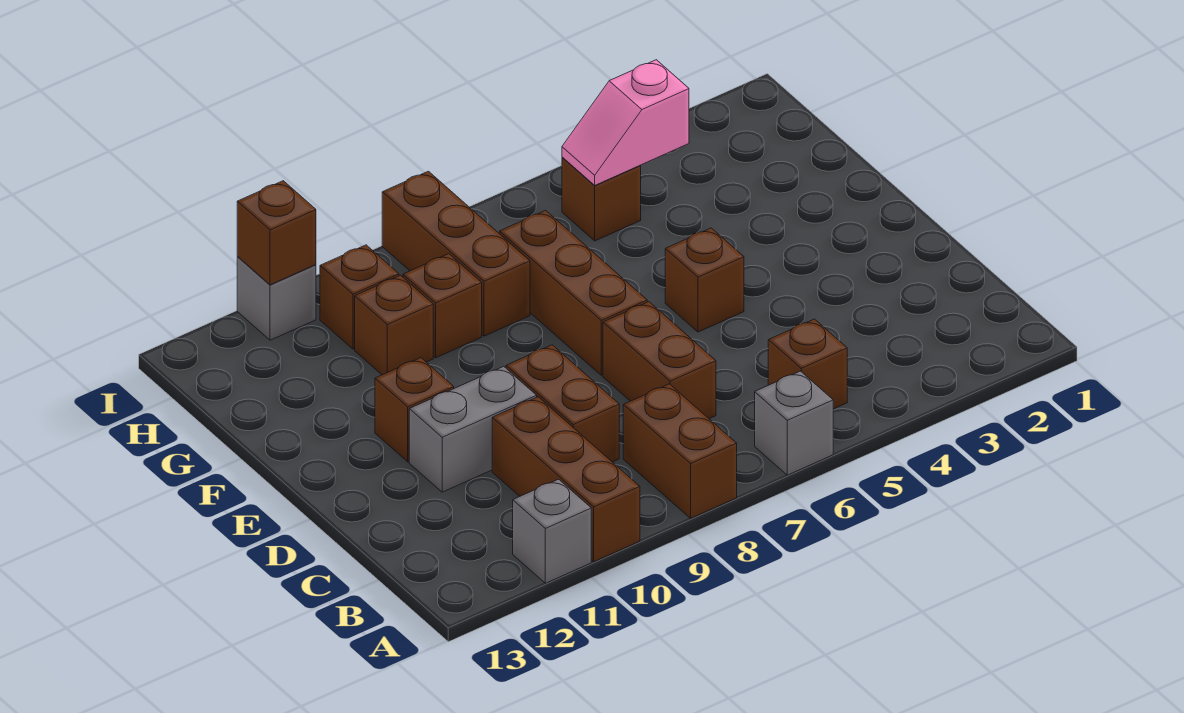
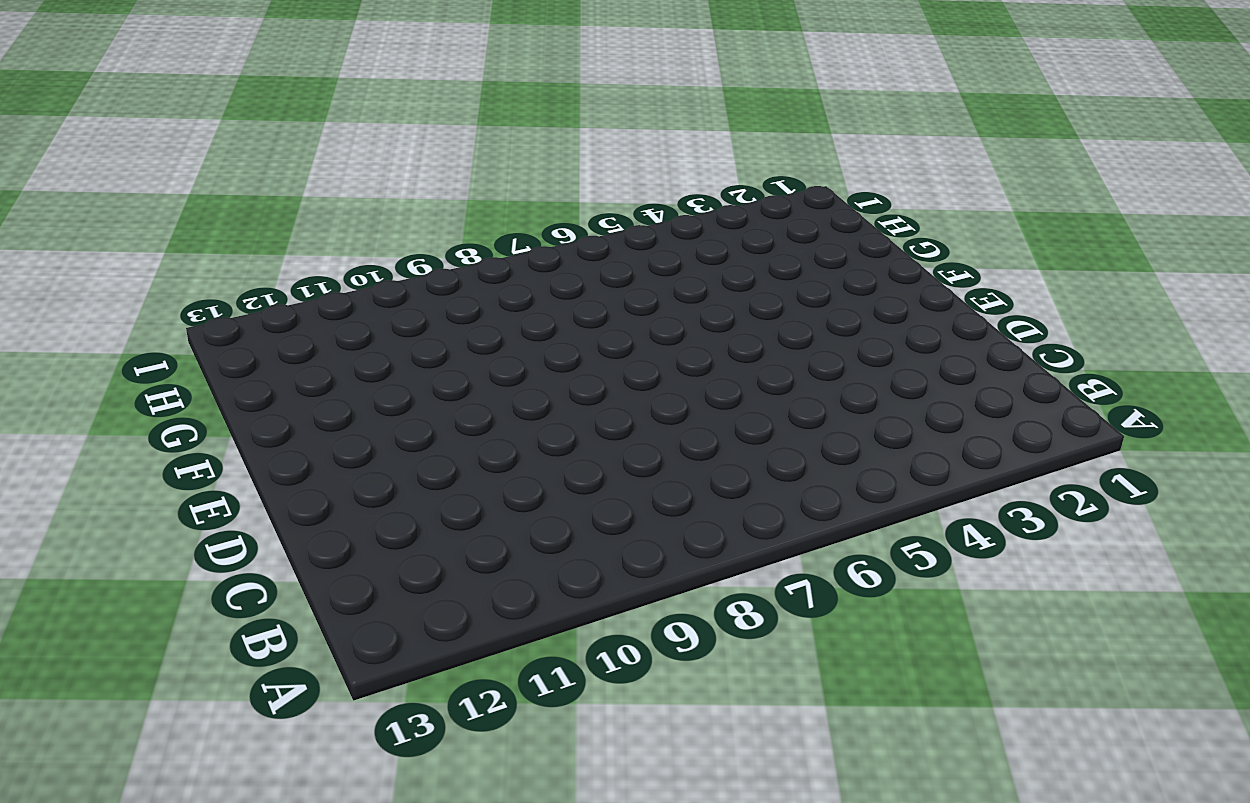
none -> grey 1x1 brick [755,371,833,475]
none -> brown 1x2 brick [623,384,737,518]
none -> brown 1x3 brick [492,397,640,562]

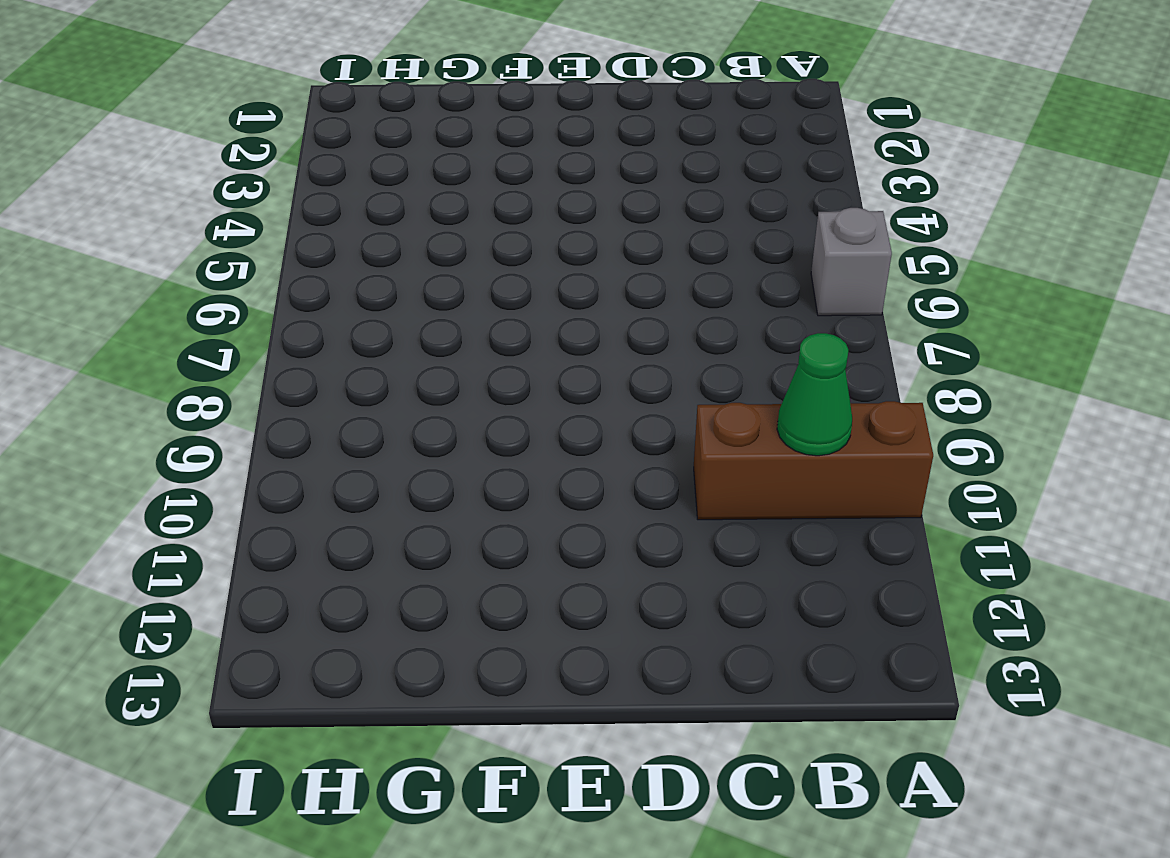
green 1x1 cone [777,333,852,456] -> none
none -> brown 1x2 brick [623,384,737,518]
none -> grey 1x1 brick [513,479,591,583]
none -> brown 1x1 brick [768,319,847,409]

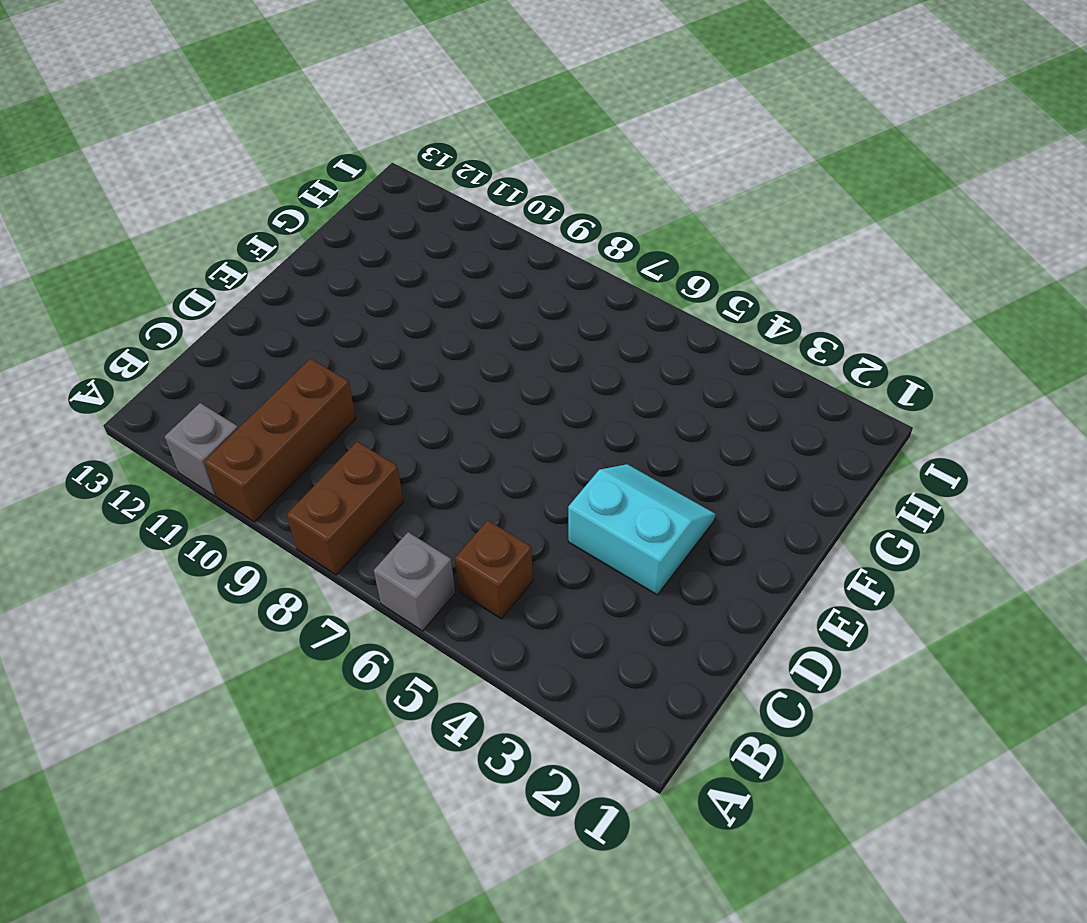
cyan 2x2 slope [568,464,715,595] -> none
none -> brown 1x2 brick [603,302,716,419]
none -> brown 1x2 brick [506,345,619,462]
none -> grey 1x2 brick [409,366,537,492]

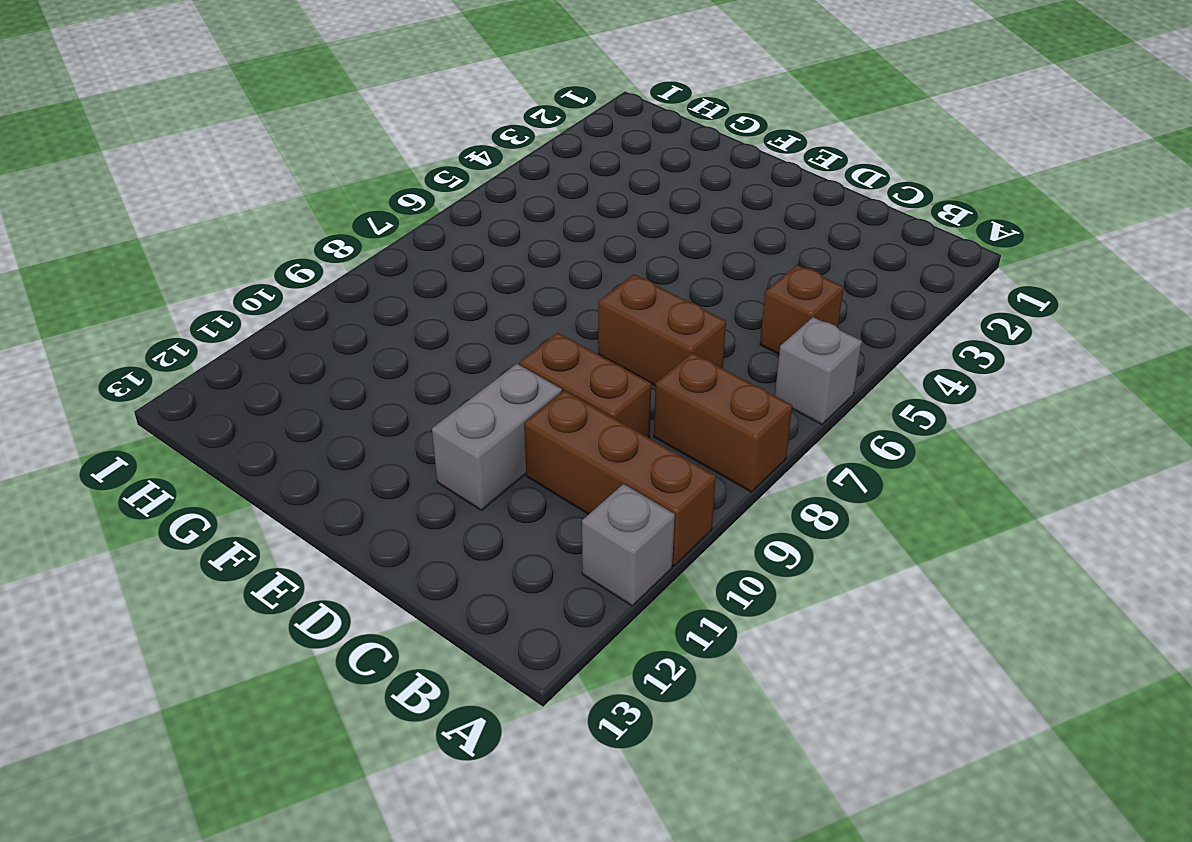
none -> brown 1x1 brick [665,228,744,332]
none -> brown 1x3 brick [500,210,647,375]
none -> brown 1x1 brick [375,358,454,462]

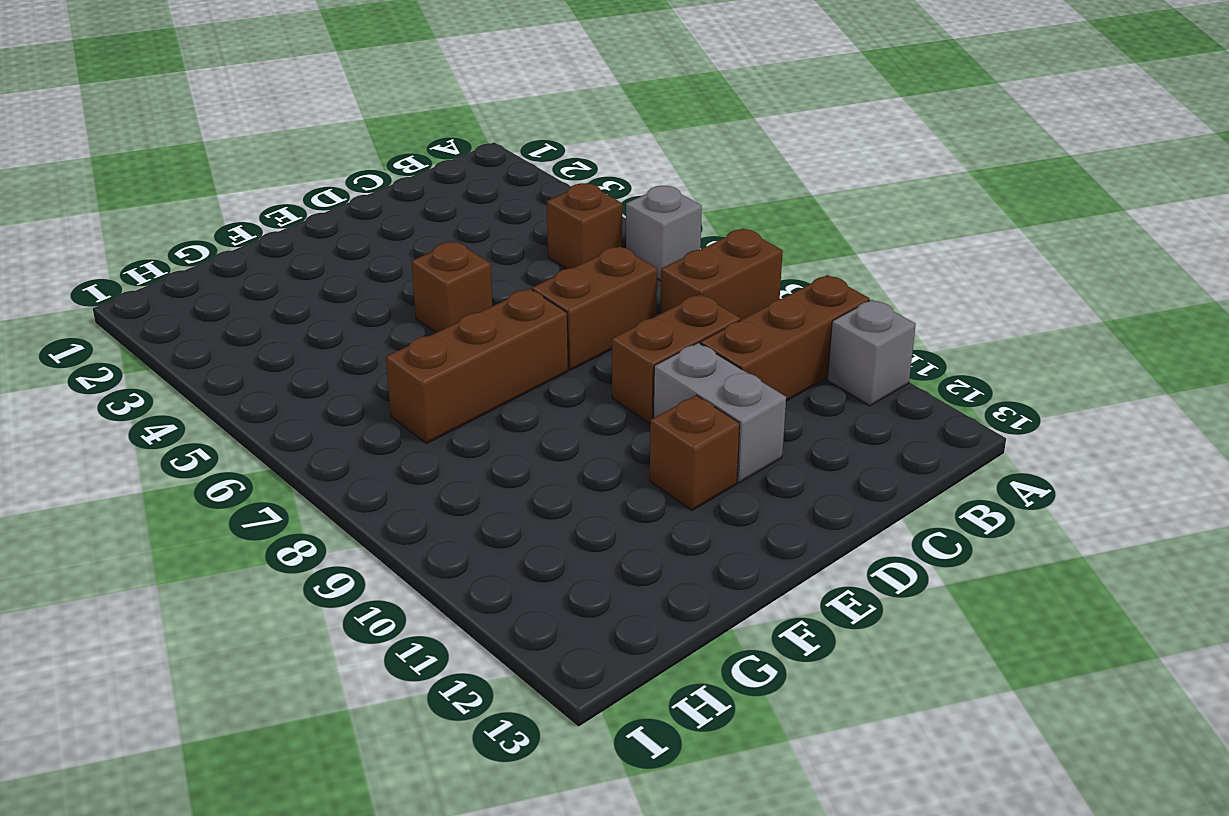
none -> brown 1x3 brick [382,171,530,336]
none -> brown 1x1 brick [403,254,482,358]
none -> brown 1x1 brick [355,275,433,375]

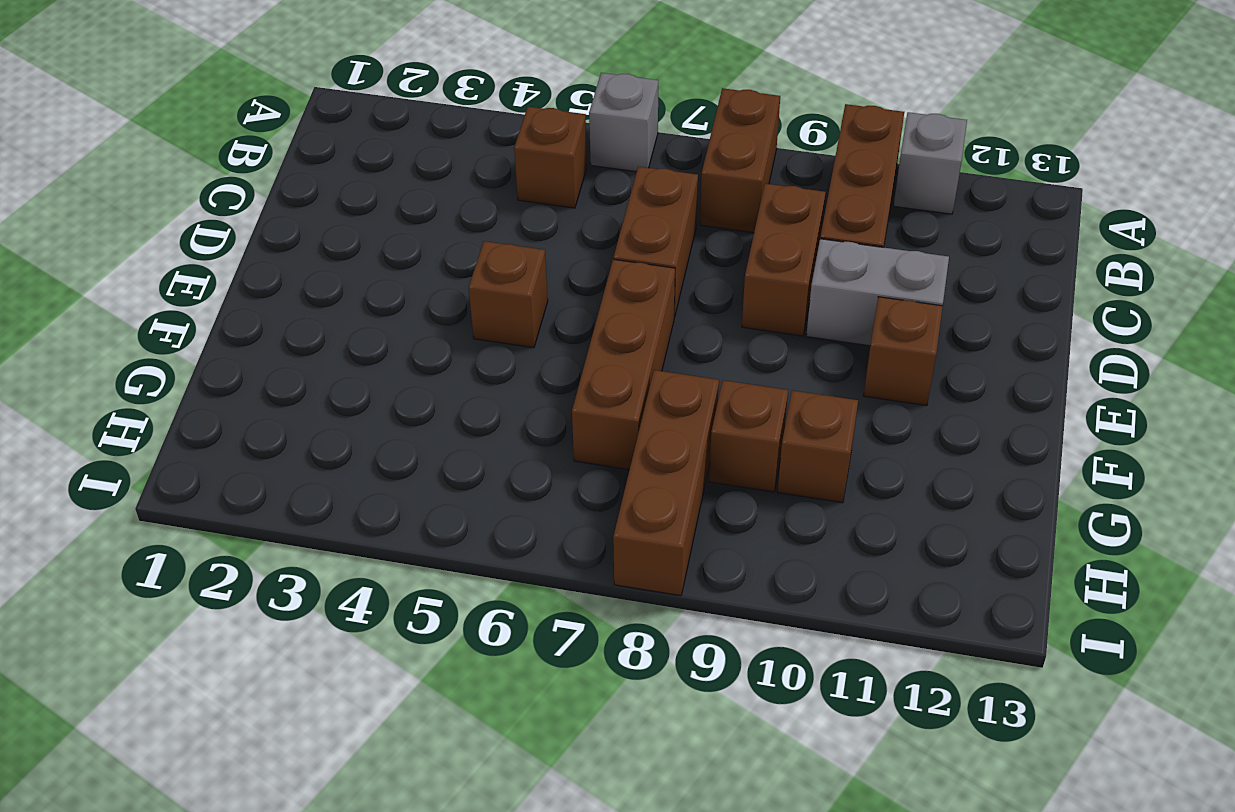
none -> brown 1x1 brick [562,158,641,241]
none -> brown 1x1 brick [320,245,399,349]
none -> grey 1x1 brick [237,257,316,340]

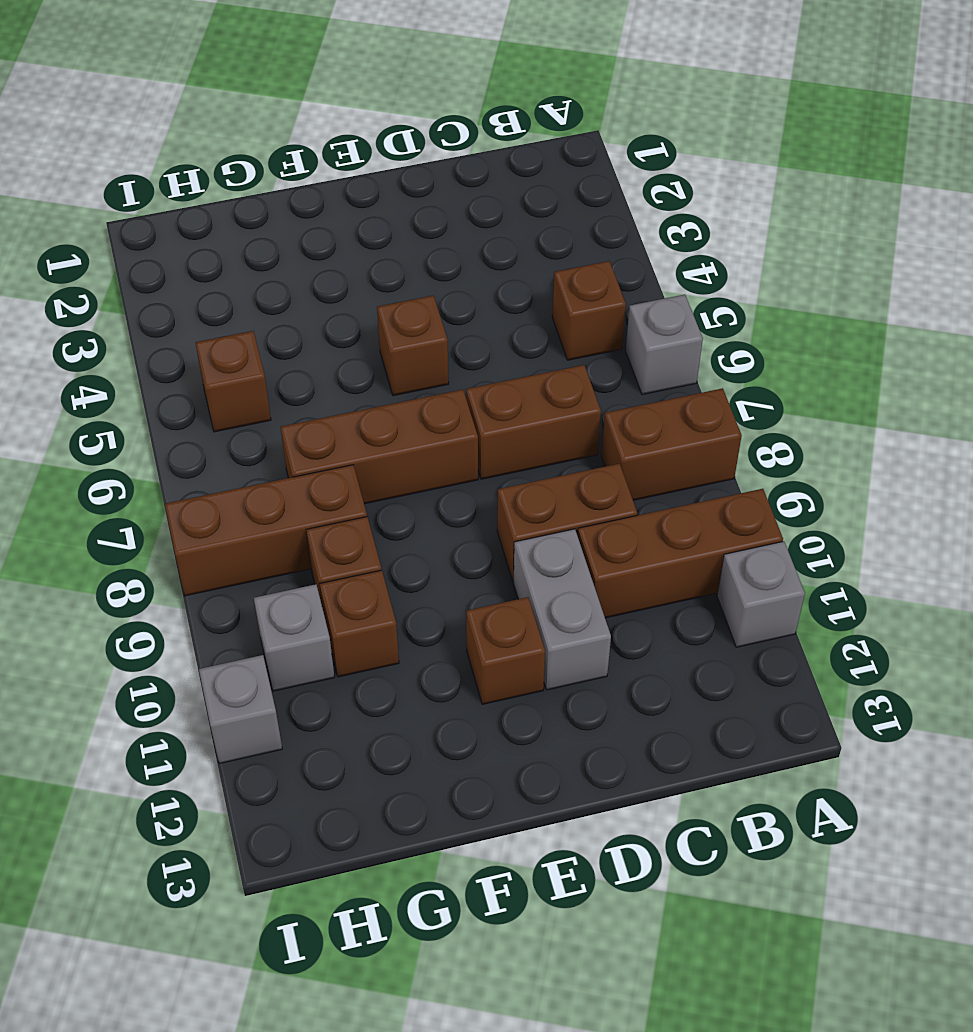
grey 1x1 brick [254,584,334,691] -> brown 1x1 brick [320,245,399,349]
none -> pink 1x2 slope [562,60,689,185]
none -> brown 1x1 brick [237,181,316,285]

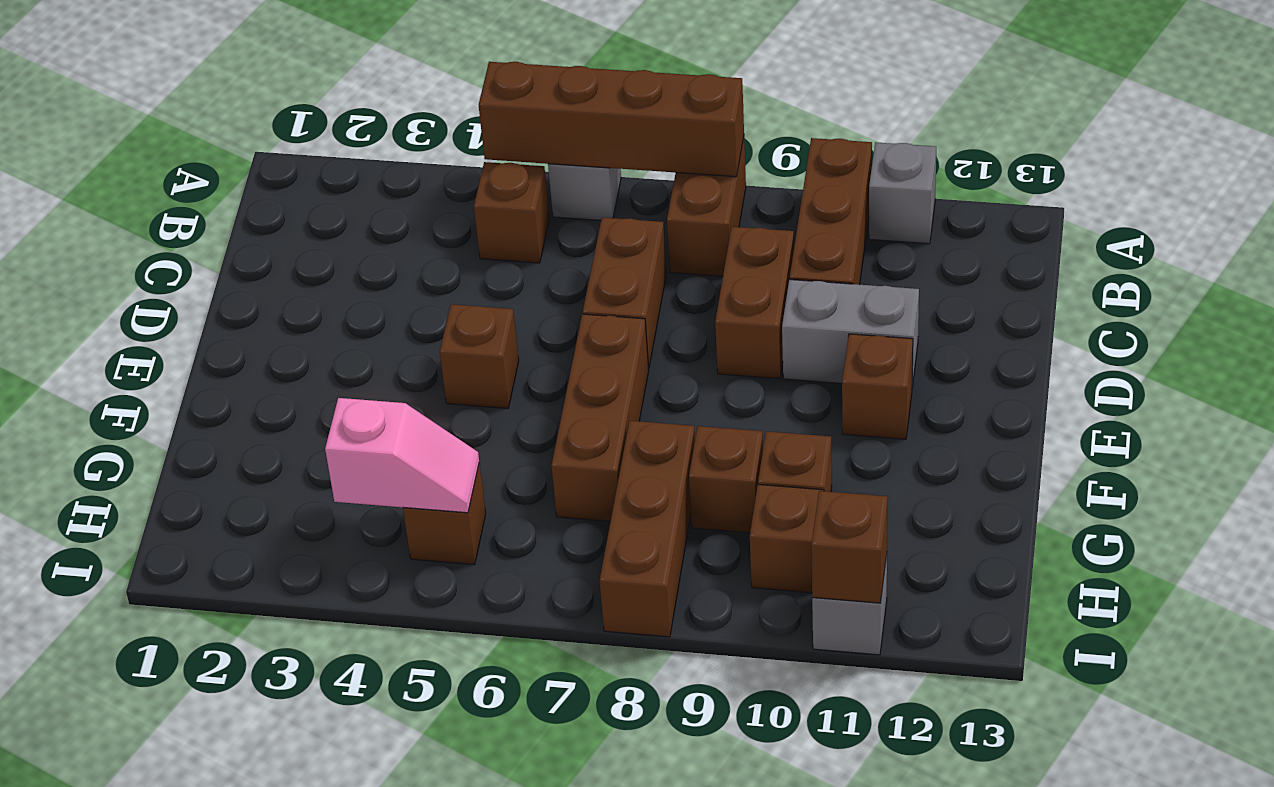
brown 1x4 brick [479,62,744,177] -> none

